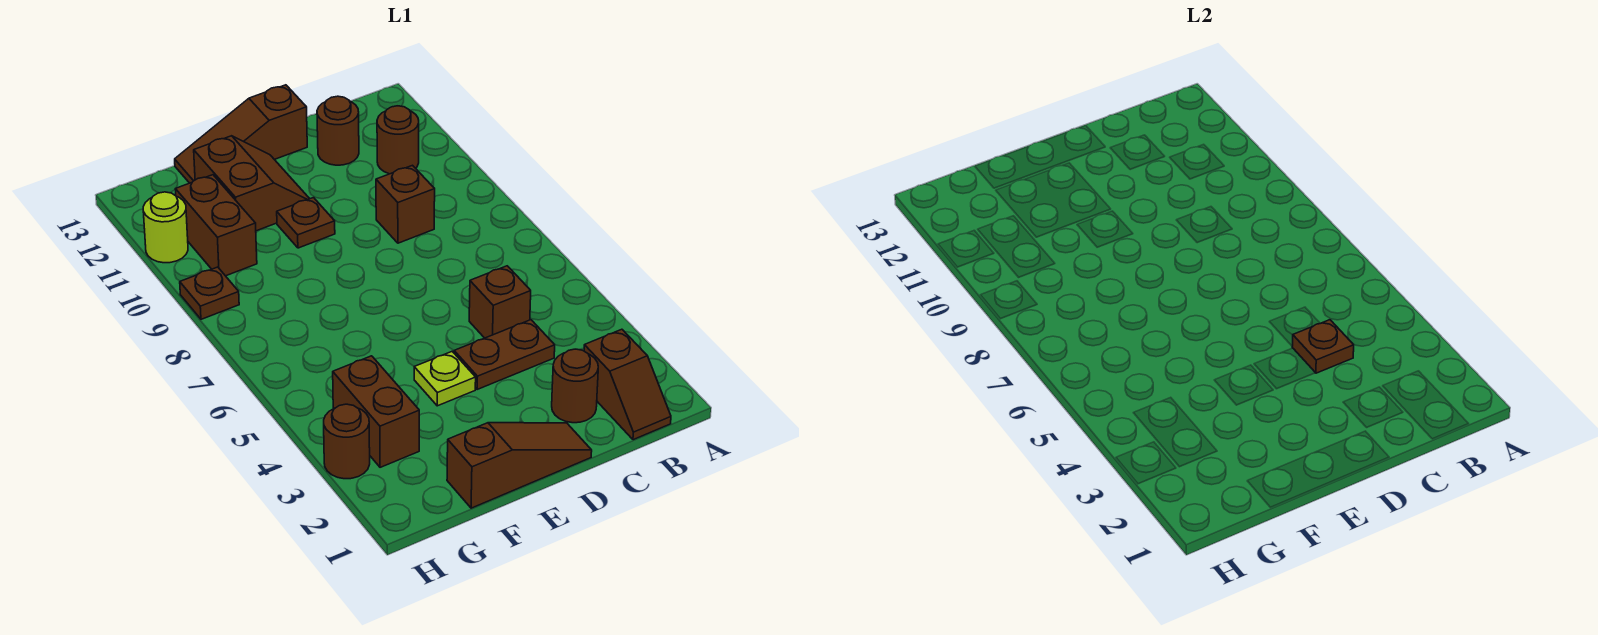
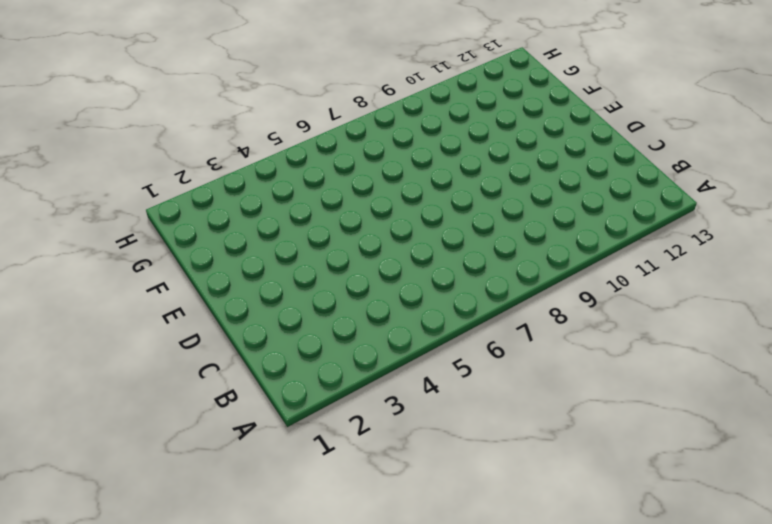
none -> brown 1x2 slope [584,329,671,440]
none -> brown 1x1 round brick [377,106,419,174]
none -> brown 1x1 round brick [552,349,598,423]

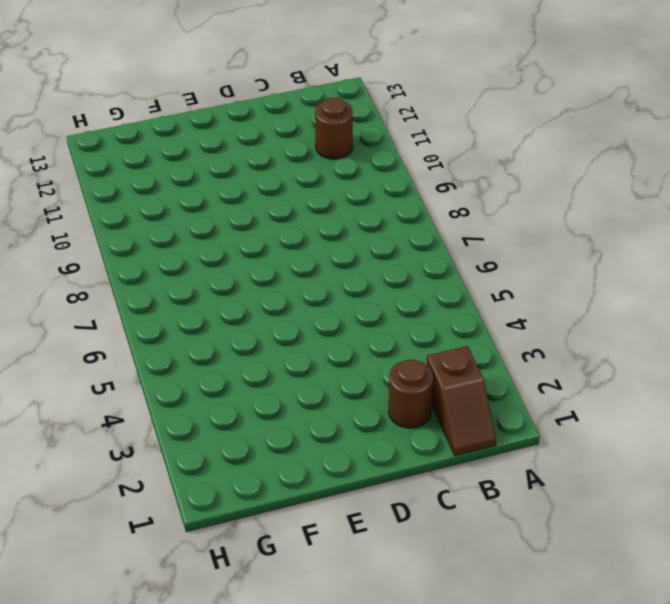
none -> brown 1x2 plate [454,320,555,389]
none -> brown 1x1 brick [469,266,531,338]
none -> brown 1x1 brick [376,165,435,243]

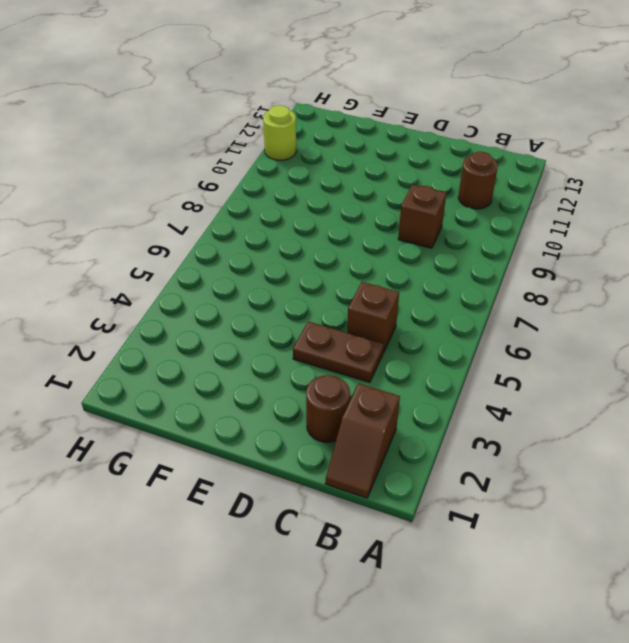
none -> brown 1x1 round brick [317,96,359,165]
none -> brown 1x3 slope [447,423,592,508]
none -> brown 1x3 slope [175,85,307,183]

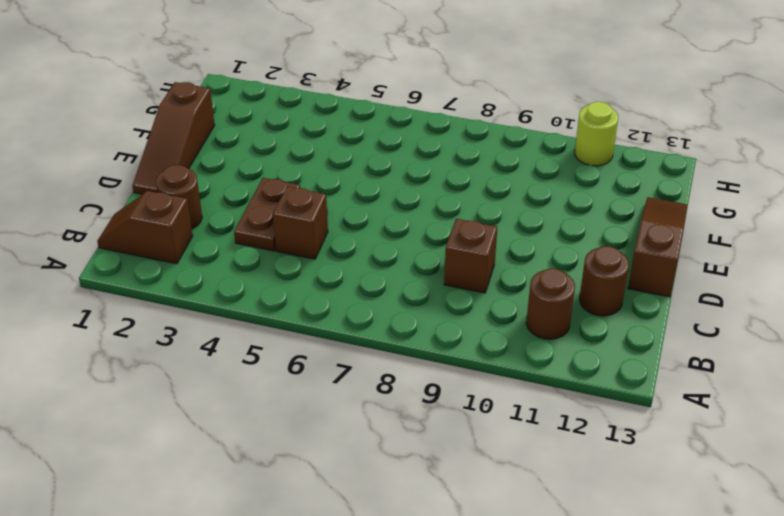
none -> lime 1x1 plate [414,352,476,406]
none -> brown 1x1 plate [277,198,335,248]
none -> brown 2x2 slope [194,136,309,231]

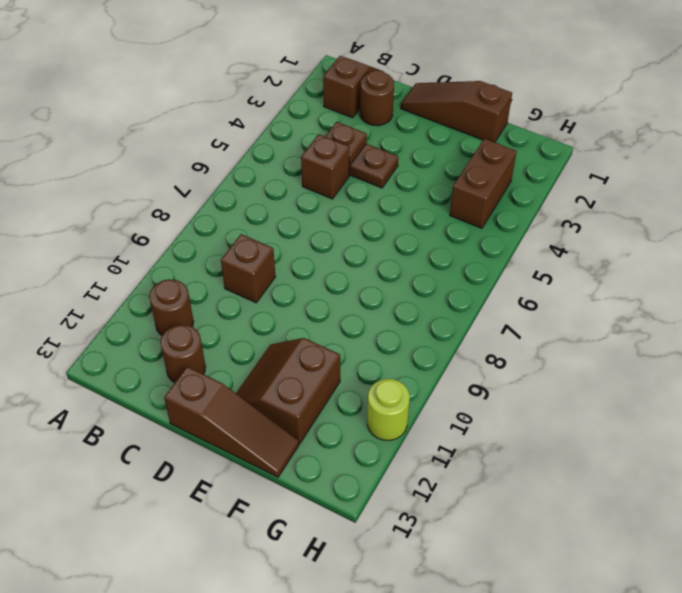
none -> lime 1x1 plate [414,352,476,406]
none -> brown 1x1 plate [277,198,335,248]
none -> brown 1x2 brick [175,175,257,276]

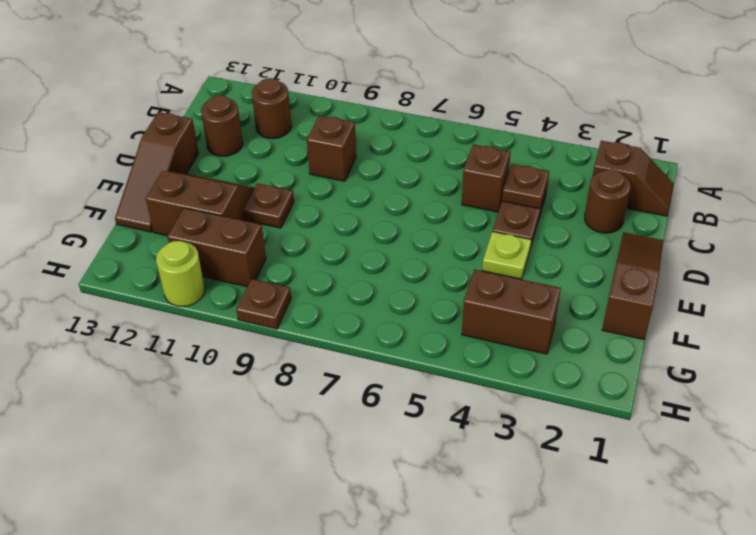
none -> brown 1x1 round brick [324,404,370,479]

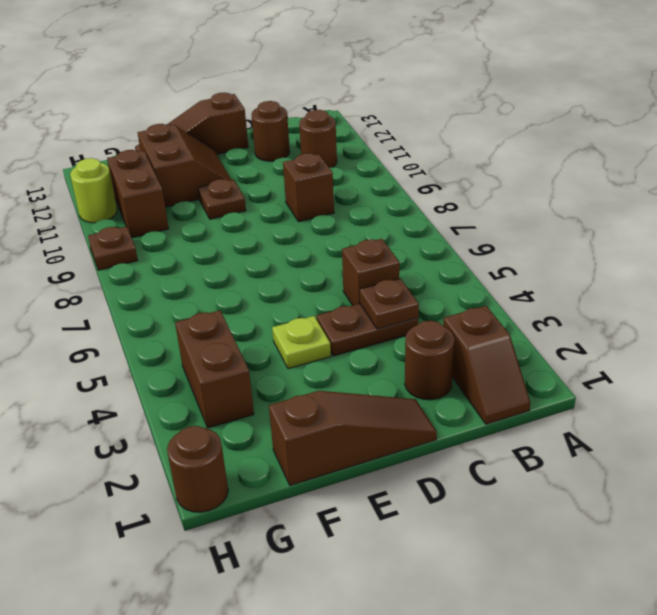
brown 1x1 round brick [167,426,228,512] -> brown 1x1 round brick moved to [324,404,370,479]

